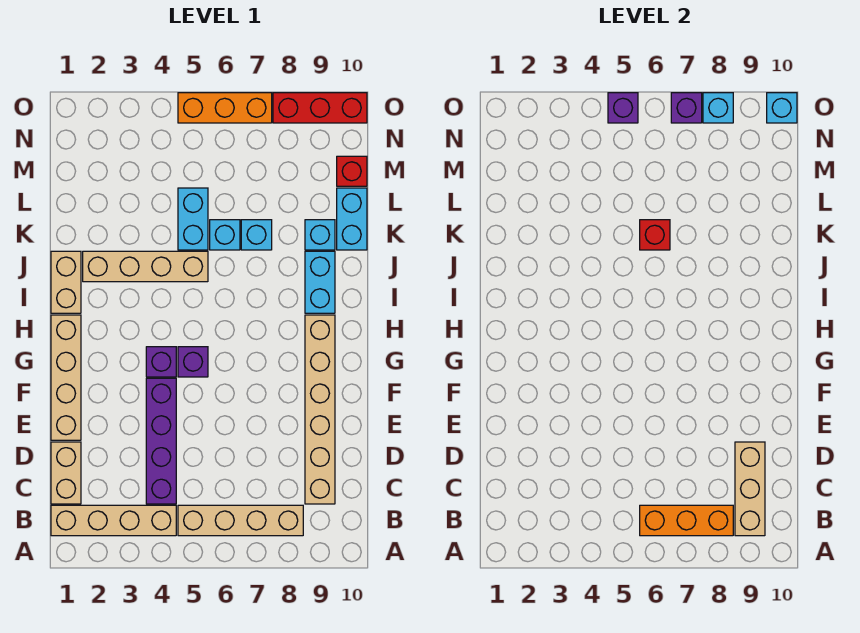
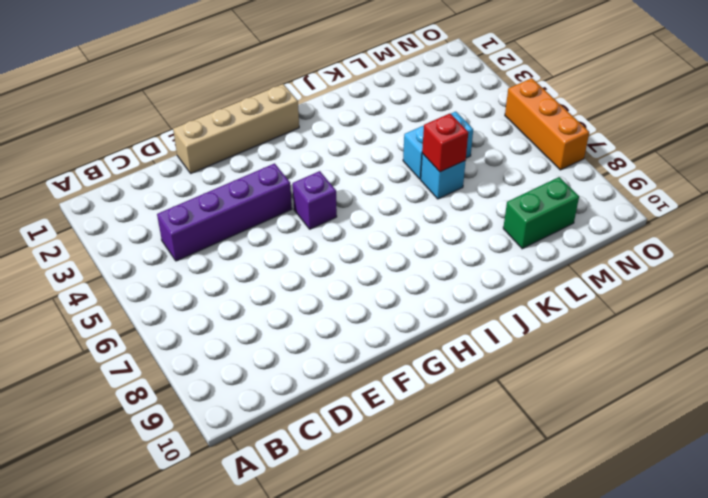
green 1x2 brick [503,177,579,249] -> none
none -> tan 1x4 brick [51,505,176,536]
none -> tan 1x4 brick [178,505,303,536]
none -> tan 1x2 brick [51,442,81,504]

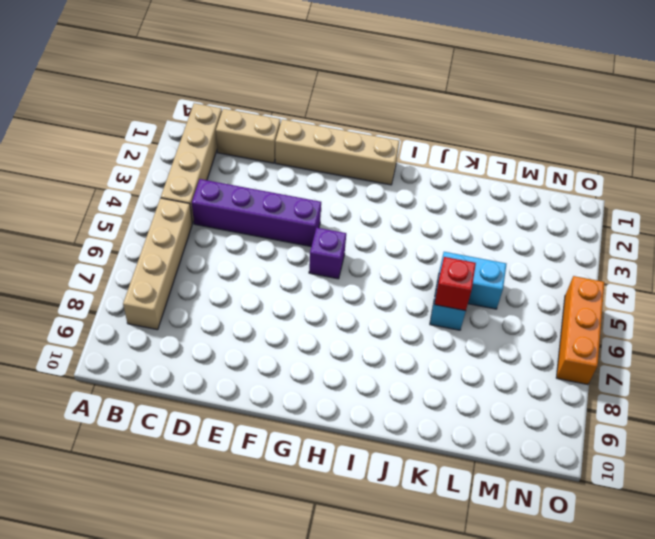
none -> tan 1x6 brick [305,315,335,504]
none -> purple 1x1 brick [146,347,176,377]
none -> tan 1x2 brick [51,251,81,313]

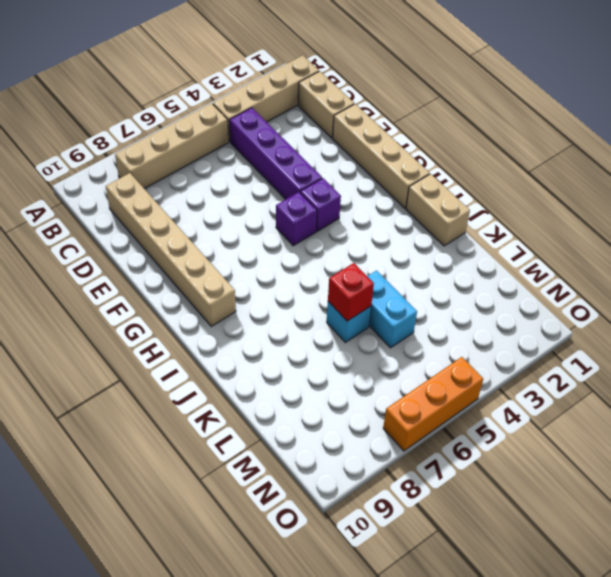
none -> cyan 1x2 brick [305,251,335,313]
none -> tan 1x4 brick [83,251,208,282]
none -> cyan 1x1 brick [241,220,272,250]

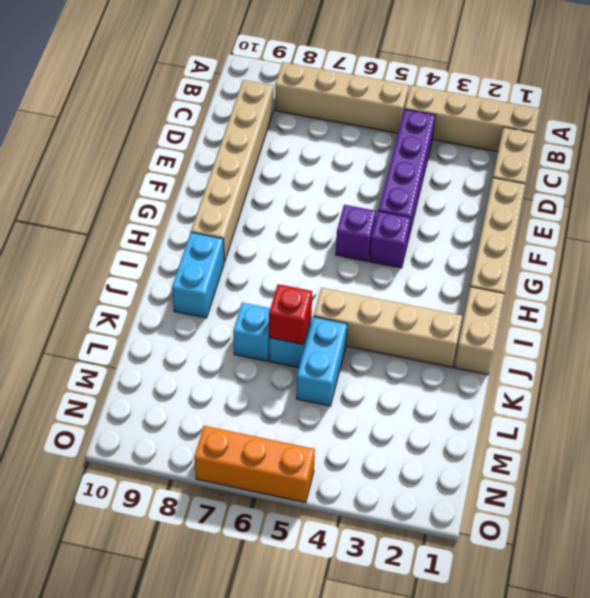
none -> cyan 1x1 brick [305,220,335,250]
none -> cyan 1x2 brick [337,188,367,250]
none -> red 1x1 brick [337,156,367,186]

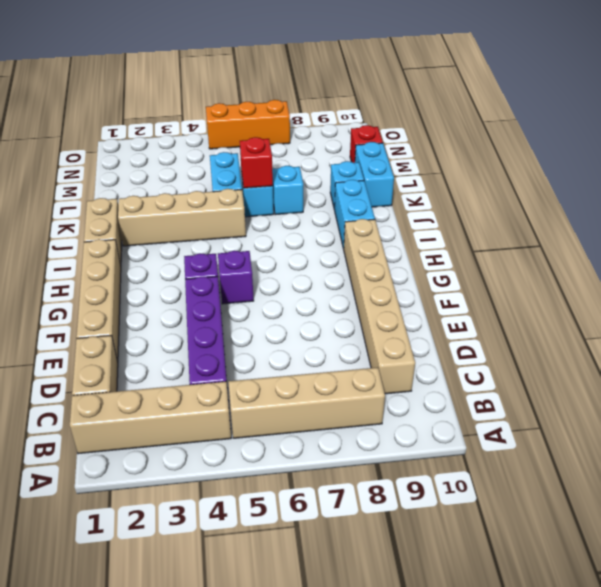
none -> red 1x3 brick [273,93,367,123]
none -> orange 1x3 brick [640,505,733,536]
none -> tan 1x3 brick [735,442,765,536]

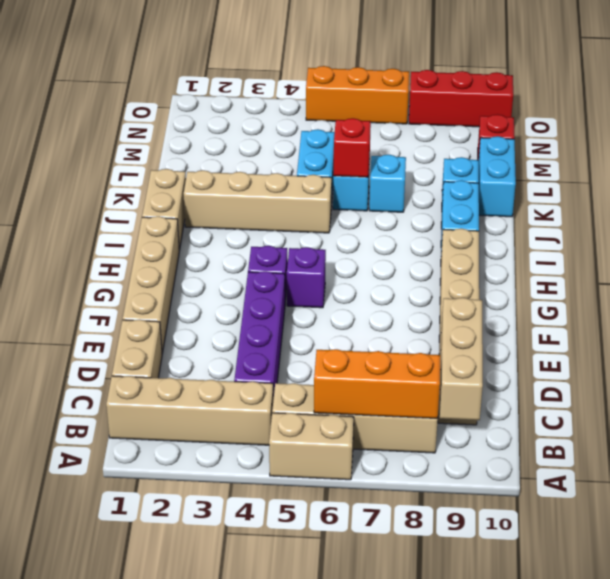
tan 1x2 brick [269,413,354,480] -> none
none -> purple 1x1 brick [608,93,638,123]
none -> purple 1x1 brick [671,93,702,123]
none -> cyan 1x1 brick [703,93,733,123]

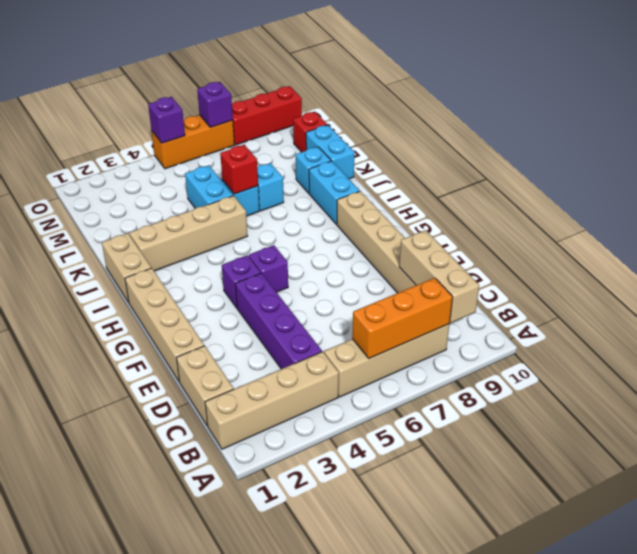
none -> cyan 1x1 brick [703,93,733,123]
none -> cyan 1x1 brick [767,93,797,123]

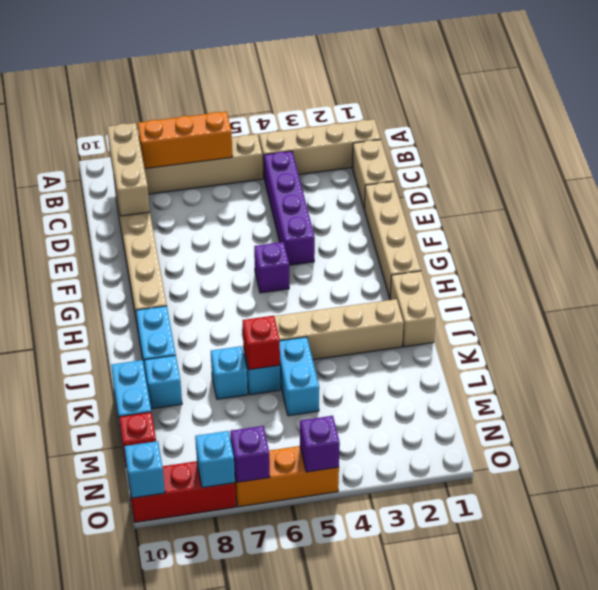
none -> purple 1x1 brick [146,347,176,377]

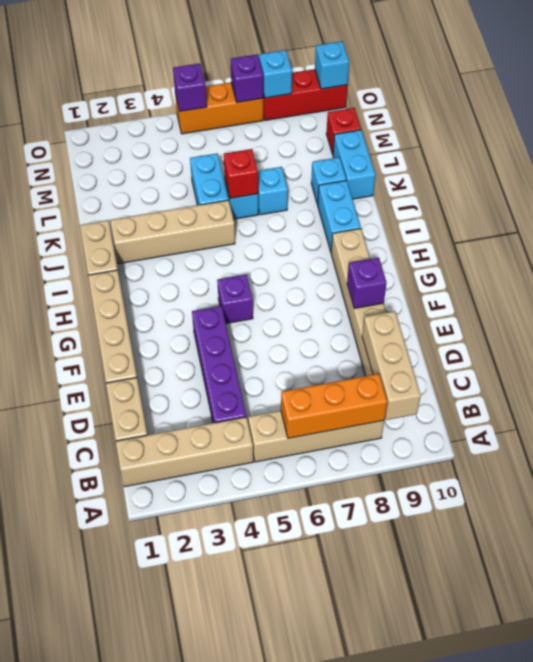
purple 1x1 brick [347,258,387,308] -> purple 1x1 brick moved to [146,347,176,377]

